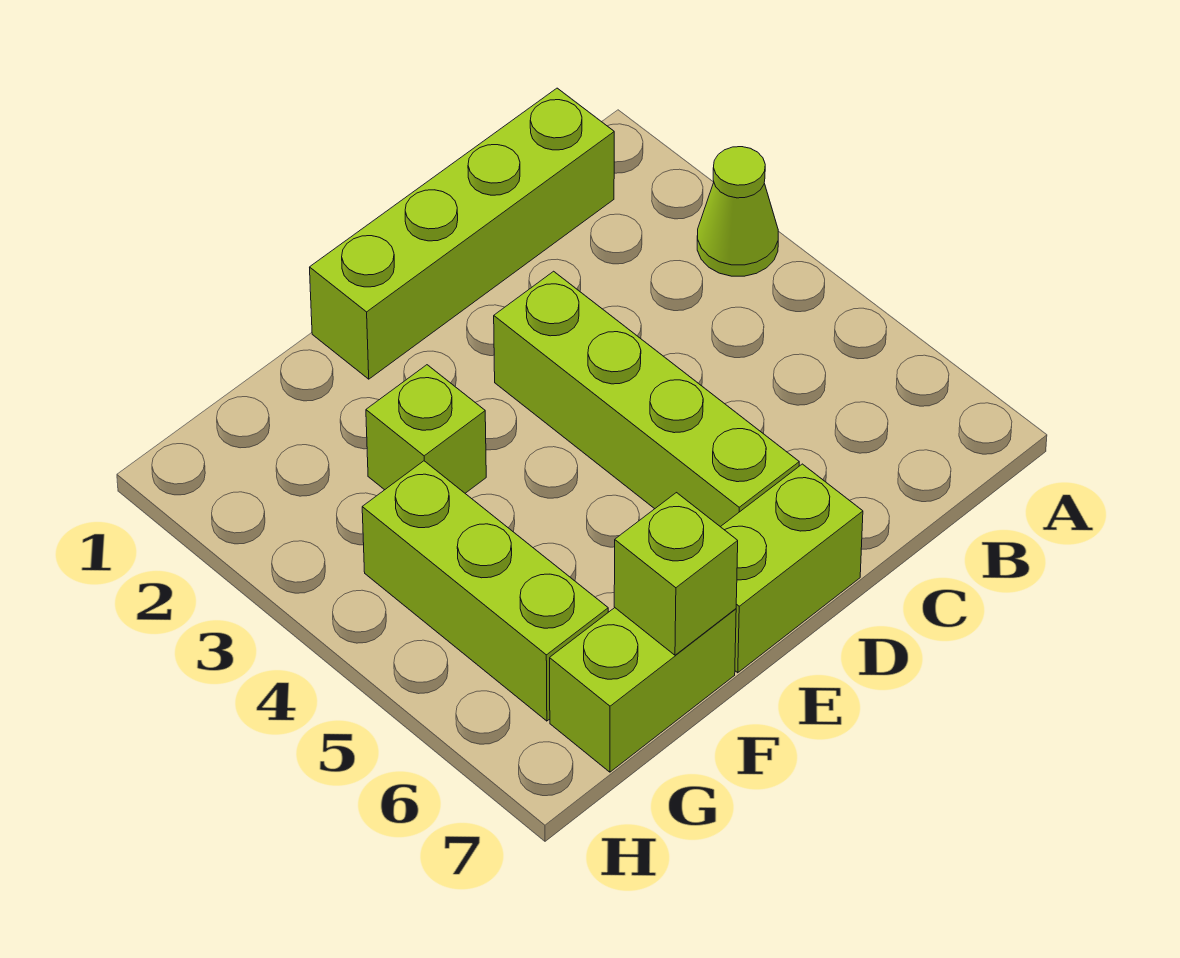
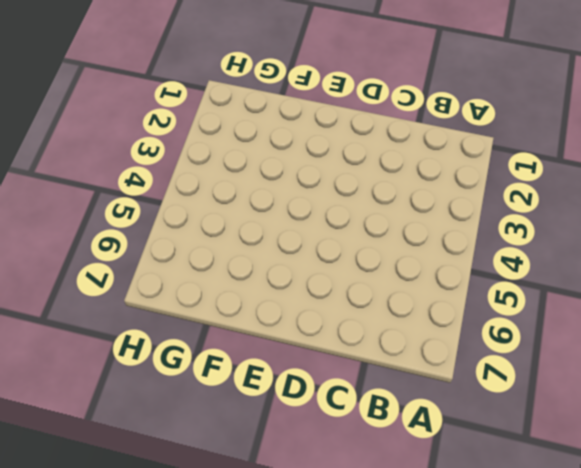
none -> lime 1x1 cone [697,147,778,276]
none -> lime 1x4 brick [310,88,614,379]

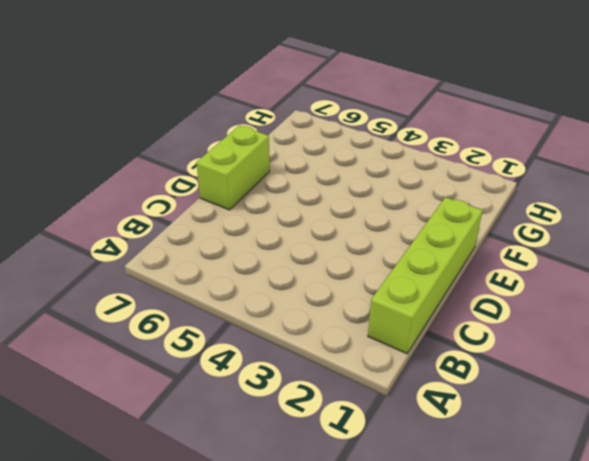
none -> lime 1x1 cone [697,147,778,276]
none -> lime 1x4 brick [494,271,799,527]

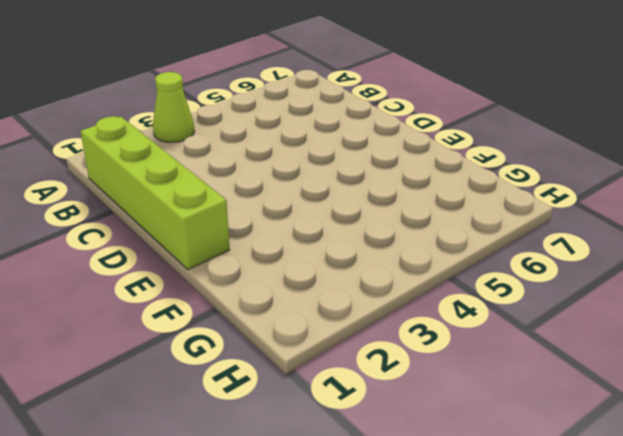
none -> lime 1x4 brick [494,271,799,527]
none -> lime 1x2 brick [721,464,863,673]

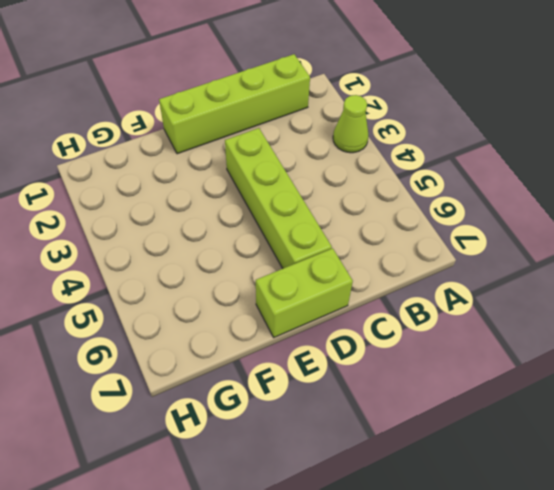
none -> lime 1x1 brick [366,365,486,493]
none -> lime 1x2 brick [550,608,736,772]

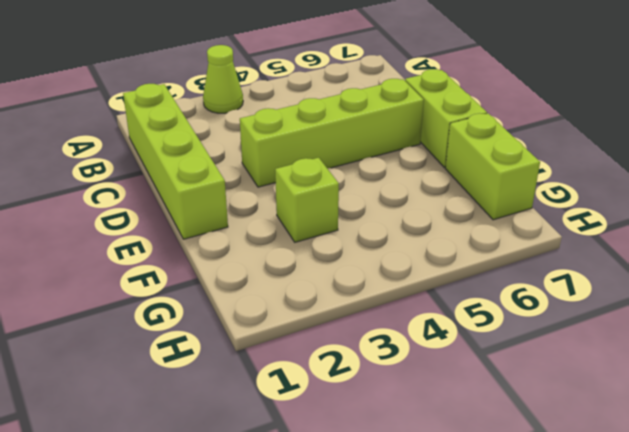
none -> lime 1x3 brick [362,461,608,721]
none -> lime 1x1 brick [614,493,738,655]

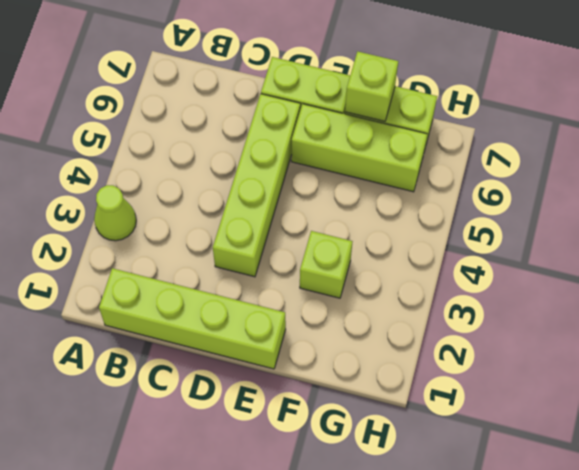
lime 1x3 brick [291,104,427,192] -> lime 1x3 brick turned to [362,461,608,721]

